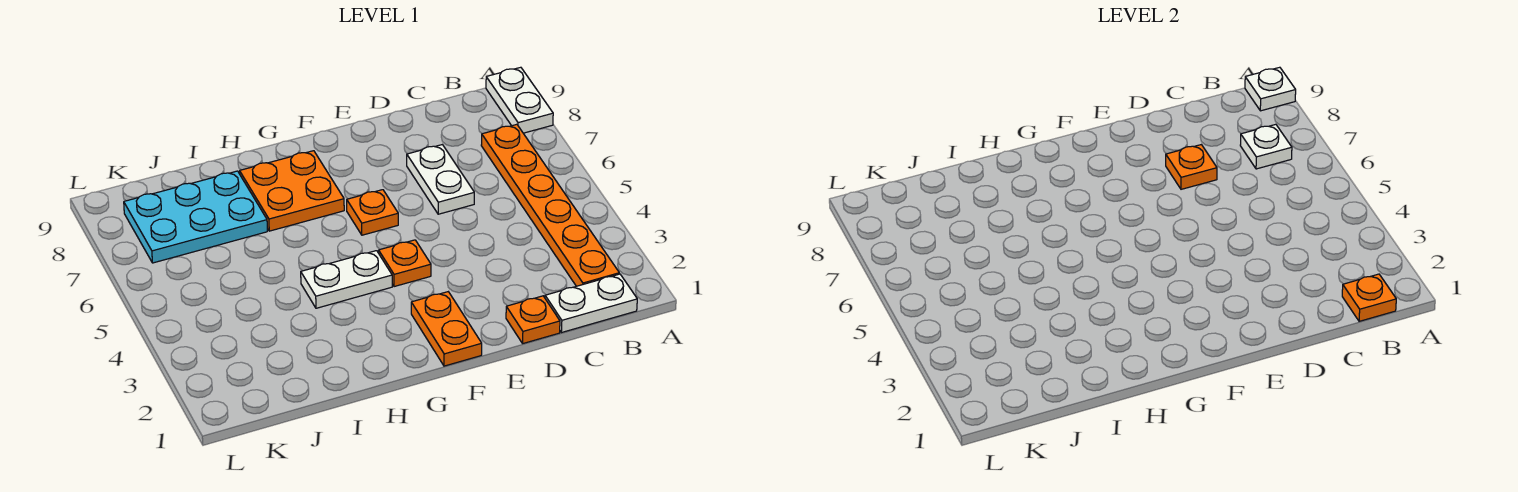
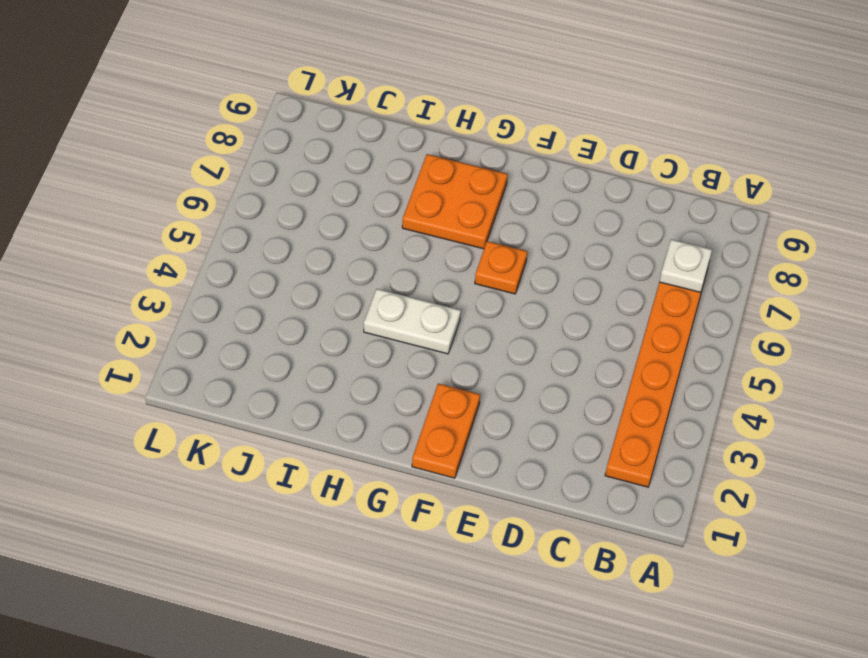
none -> white 1x2 plate [486,67,553,133]
none -> white 1x2 plate [545,274,637,333]
none -> orange 1x1 plate [506,296,560,343]

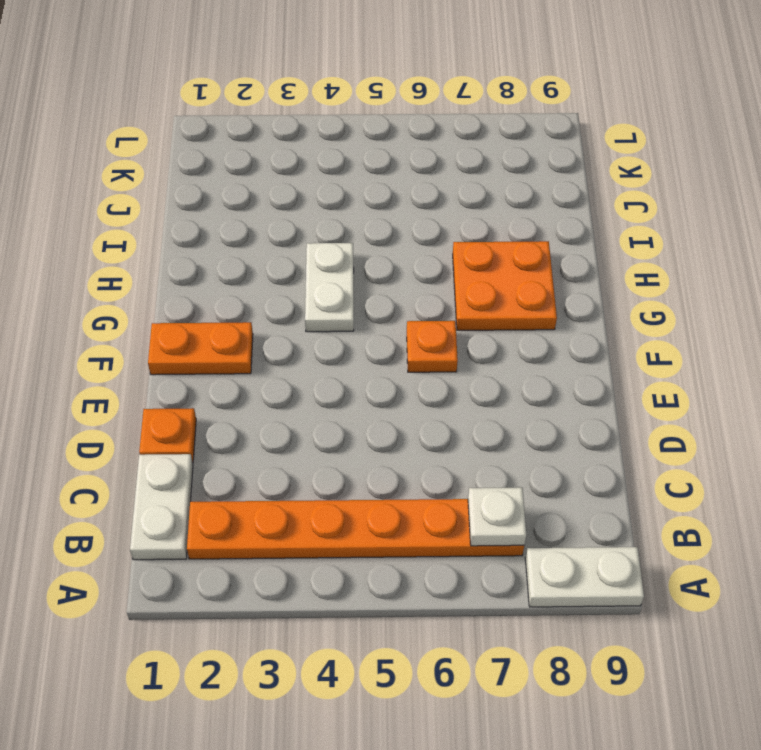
none -> white 1x2 plate [407,145,474,214]
none -> orange 1x1 plate [379,240,431,287]
none -> cyan 2x3 plate [124,171,267,263]

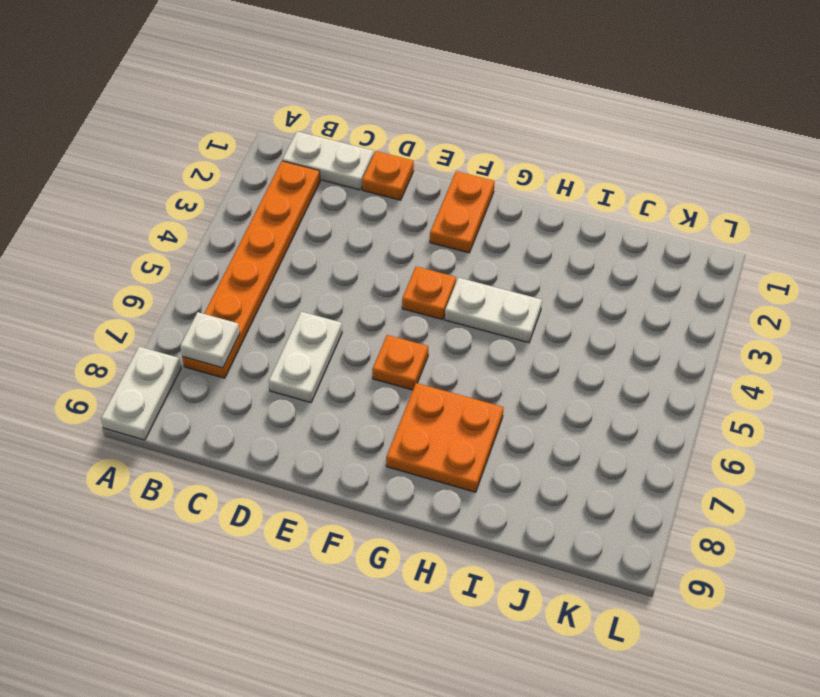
none -> cyan 2x3 plate [124,171,267,263]
none -> white 1x1 plate [1245,67,1296,111]
none -> orange 1x1 plate [1342,274,1396,321]

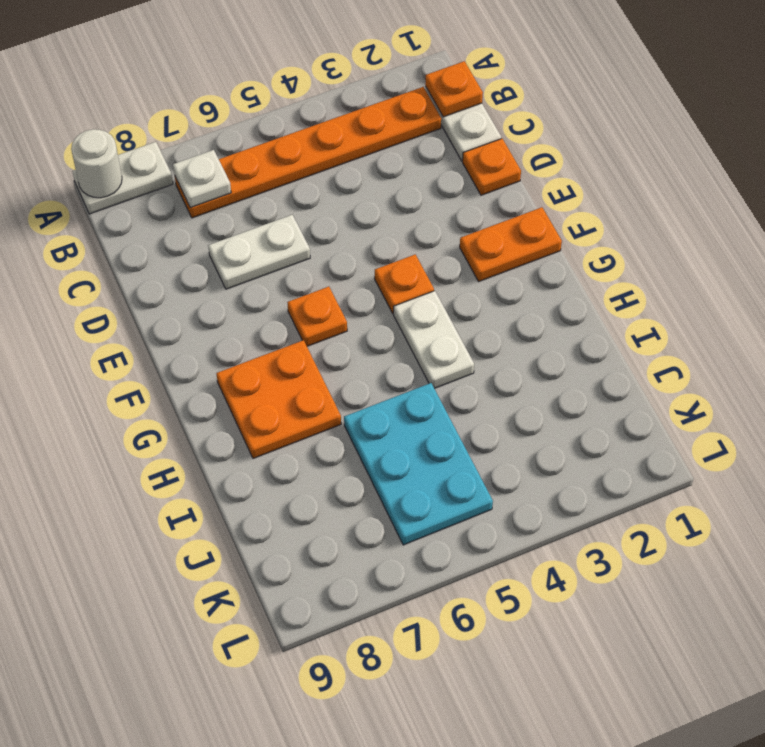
white 1x1 round brick [71,129,122,198] -> white 1x1 plate [1245,67,1296,111]
cyan 2x3 plate [344,383,493,545] -> cyan 2x3 plate moved to [124,171,267,263]
none -> orange 1x1 plate [1166,145,1217,189]

